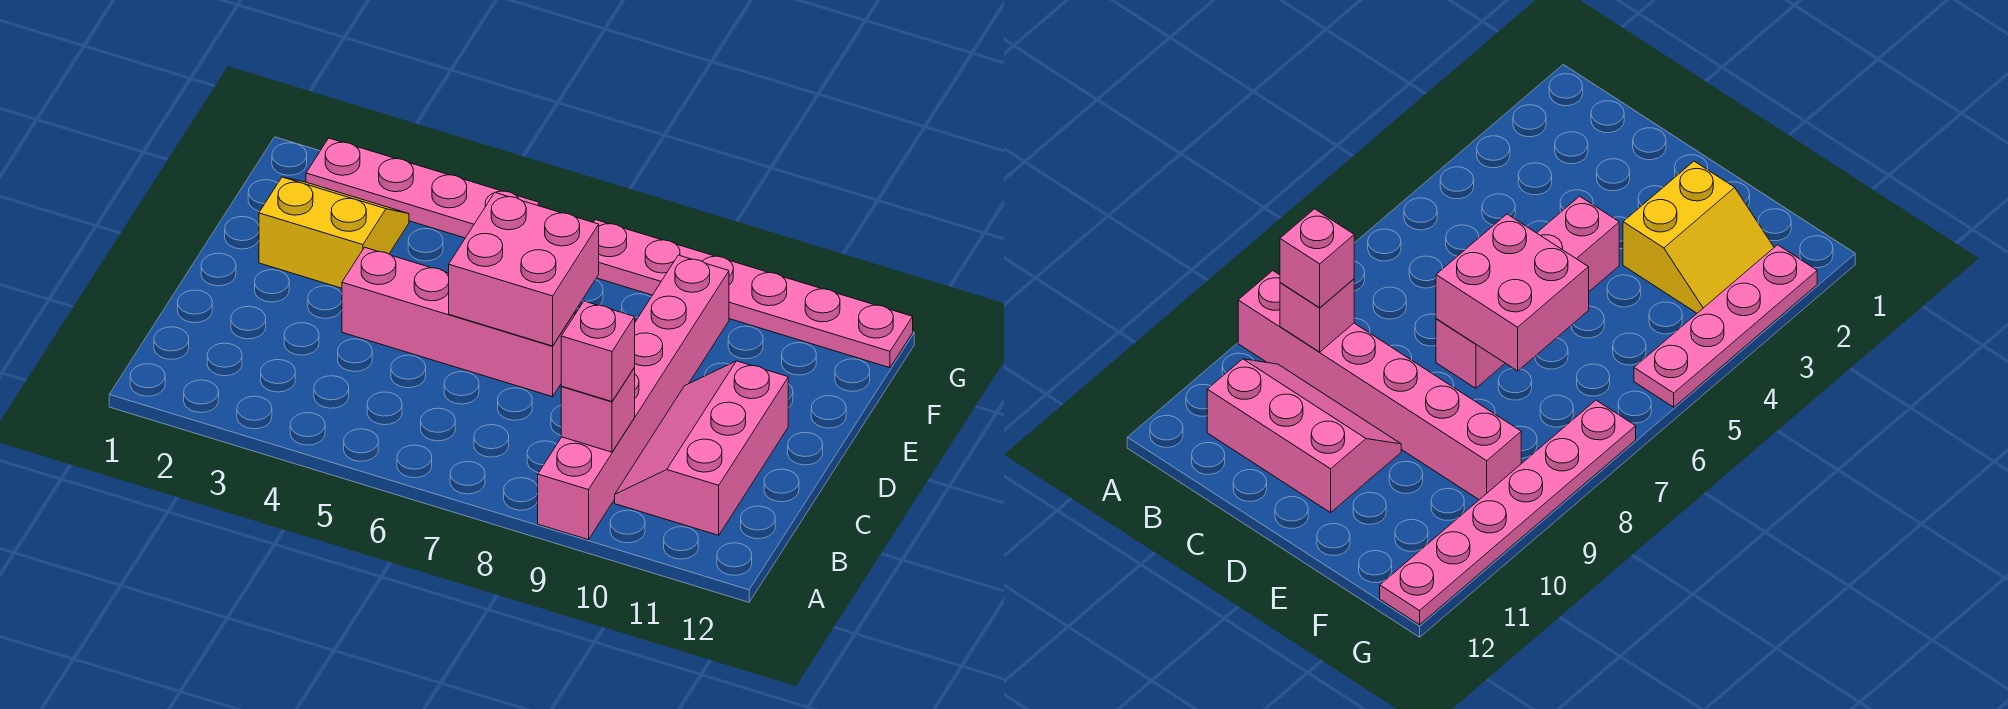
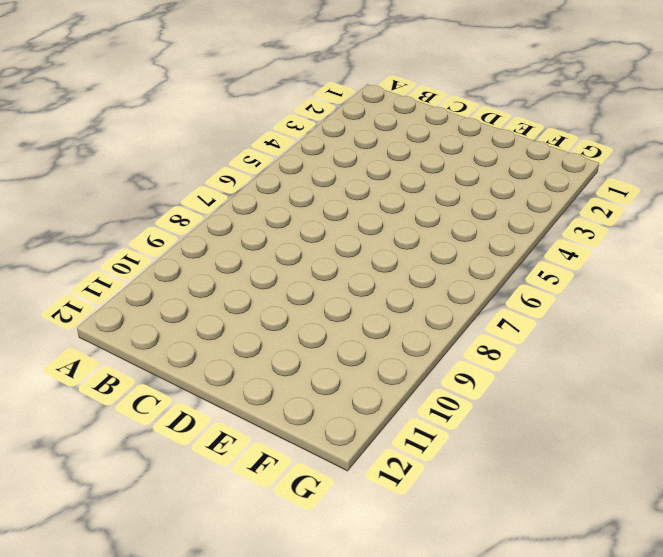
none -> pink 1x6 brick [538,255,729,540]
none -> pink 2x3 slope [615,361,788,535]

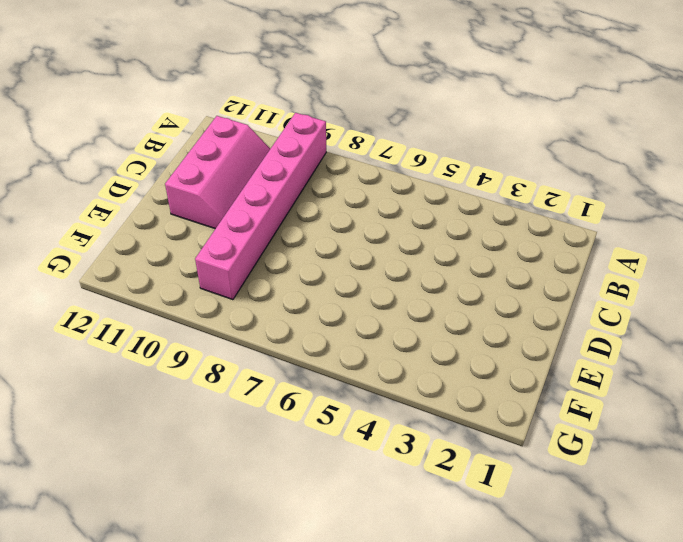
none -> pink 1x4 brick [342,247,575,397]
none -> yellow 2x2 slope [259,177,409,288]

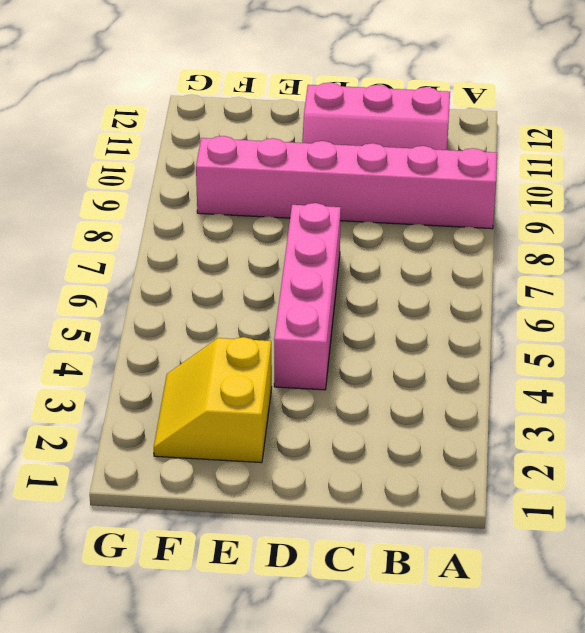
none -> pink 1x4 plate [306,138,539,238]
none -> pink 1x6 plate [593,220,913,368]

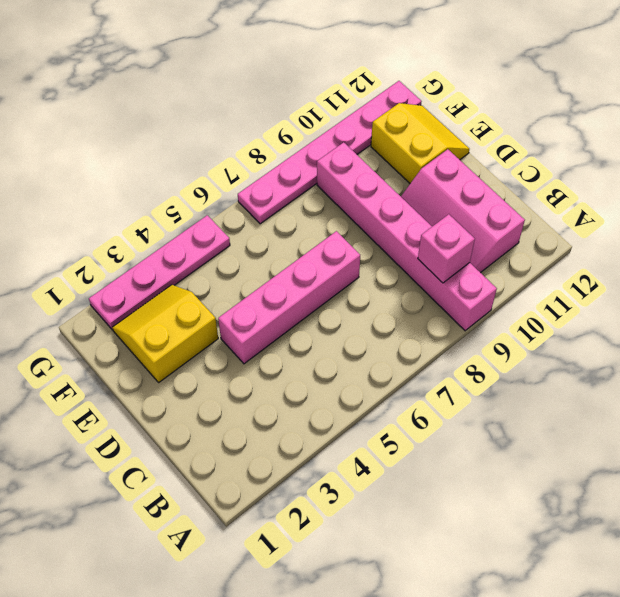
yellow 2x2 slope [371,103,469,183] -> none
none -> pink 2x2 brick [449,193,599,346]
none -> pink 1x1 brick [561,301,635,402]

